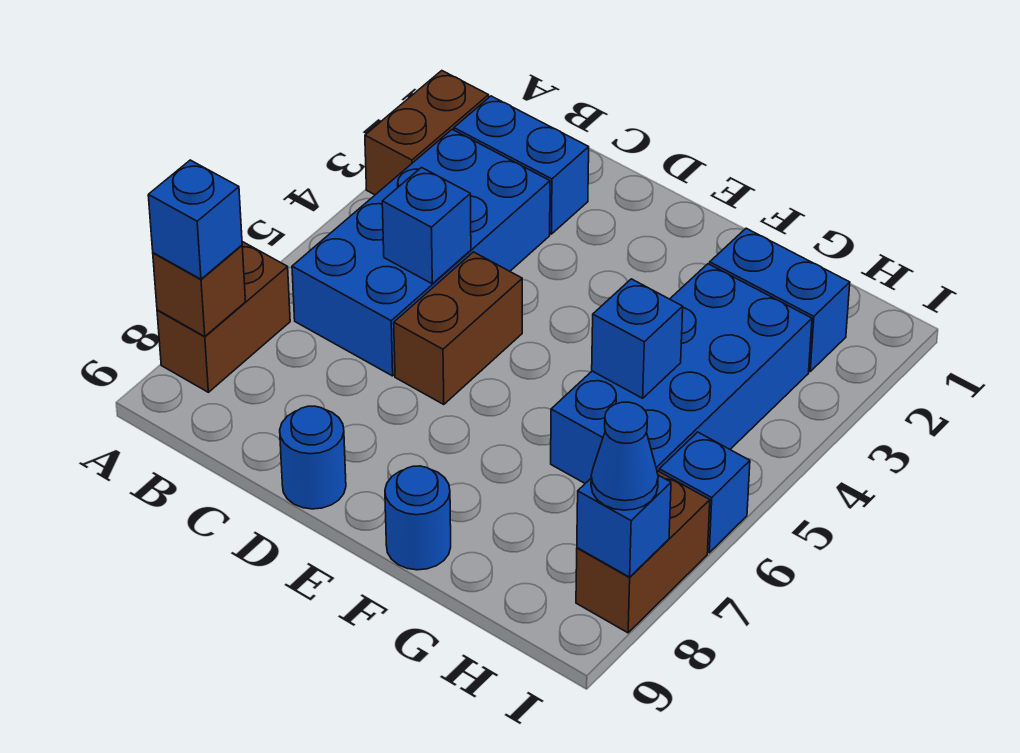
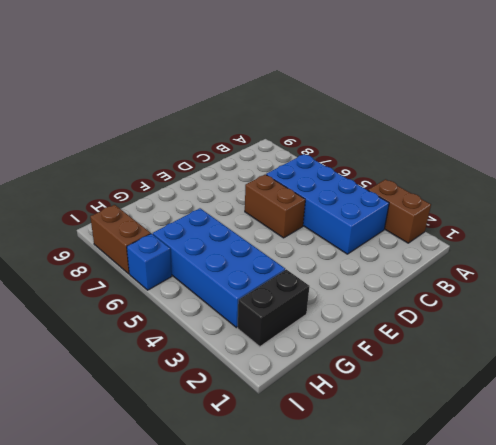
black 1x2 brick [238,269,310,347] -> blue 1x2 brick [710,228,850,371]
none -> brown 1x2 brick [157,242,290,392]
none -> blue 1x2 brick [454,96,589,234]
none -> blue 1x1 round brick [280,406,346,509]

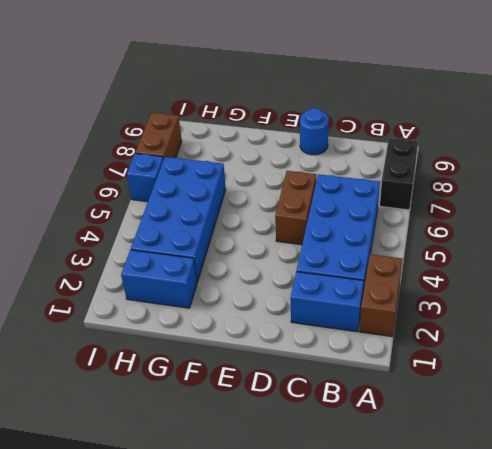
black 1x2 brick [380,138,418,210] -> brown 1x2 brick [157,242,290,392]
none -> blue 1x1 round brick [385,466,451,570]
none -> brown 1x1 brick [153,245,246,336]
none -> blue 1x1 brick [382,168,471,284]

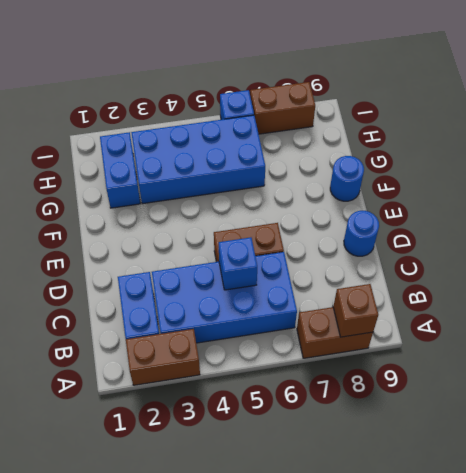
none -> blue 1x1 brick [592,279,683,398]
none -> blue 1x1 brick [577,475,671,577]
none -> blue 1x1 brick [148,160,242,279]

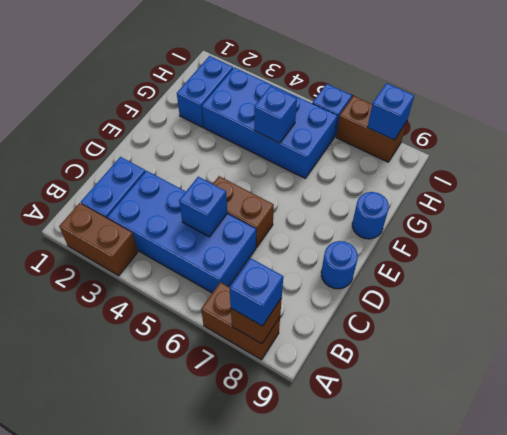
none -> blue 1x1 cone [591,402,658,510]

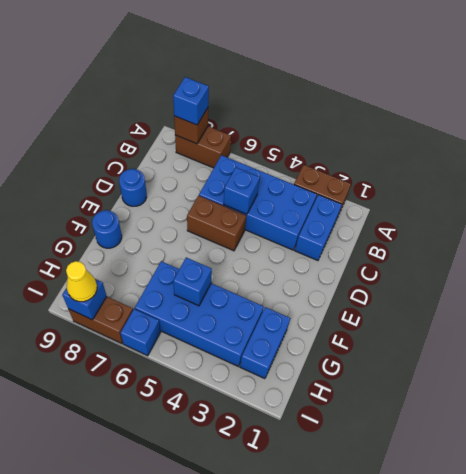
yellow 1x1 cone [66,261,97,302] -> blue 1x1 cone [591,402,658,510]

